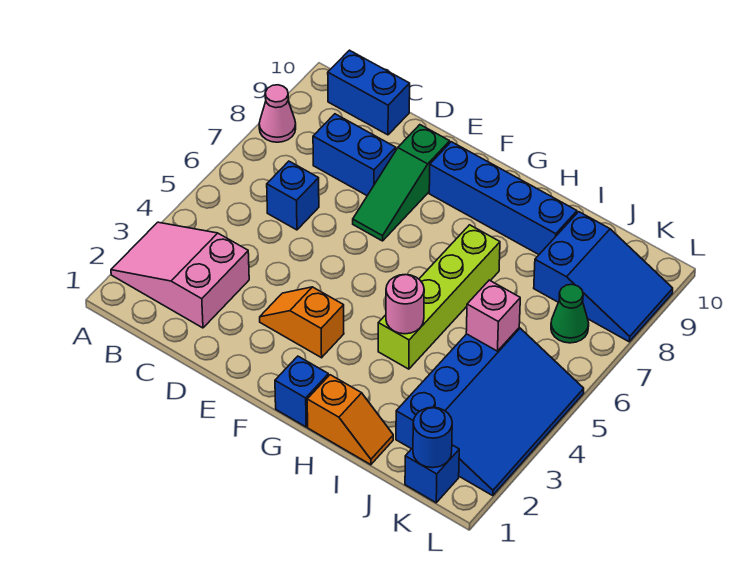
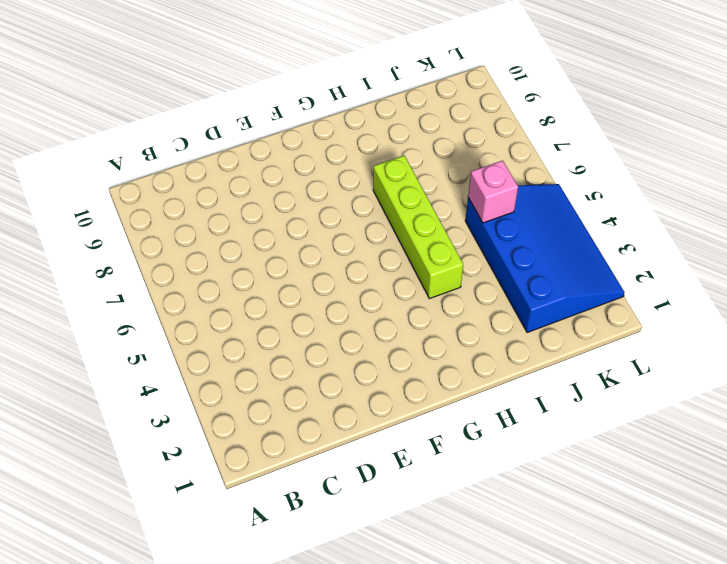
none -> pink 2x3 slope [111,222,249,328]
none -> pink 1x1 cone [259,85,296,142]
none -> blue 1x2 brick [328,50,410,135]

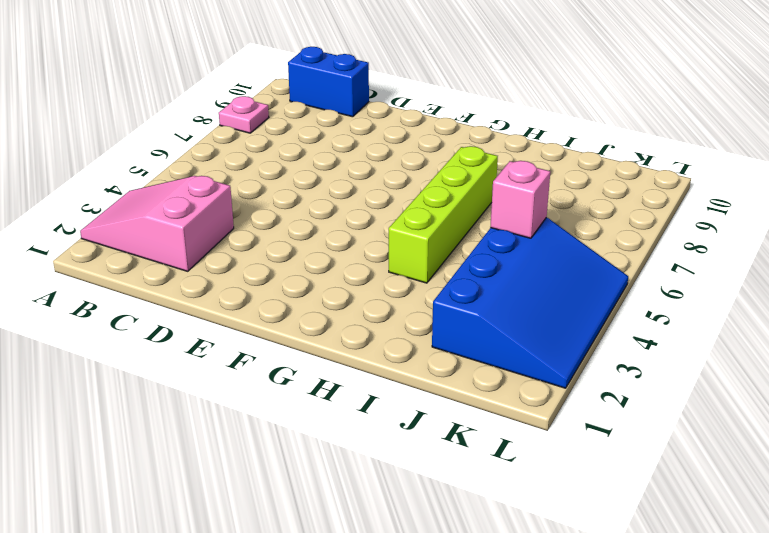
pink 1x1 plate [219,96,269,133] -> pink 1x1 cone [259,85,296,142]
none -> blue 1x1 brick [267,161,319,230]
none -> blue 1x2 brick [313,114,396,196]
none -> orange 1x2 slope [260,287,344,358]

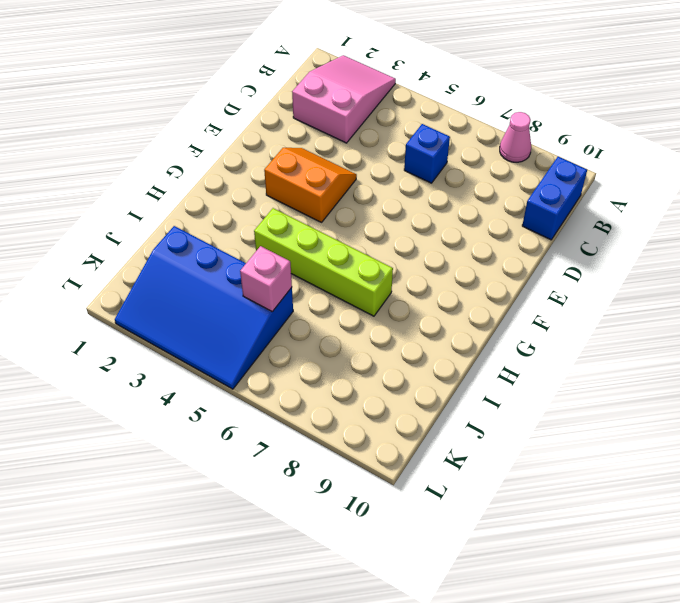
orange 2x2 slope [264,148,357,222] -> orange 1x2 slope [260,287,344,358]
none -> blue 1x2 brick [313,114,396,196]
none -> green 1x3 slope [353,125,450,241]
none -> blue 1x4 brick [429,142,577,254]

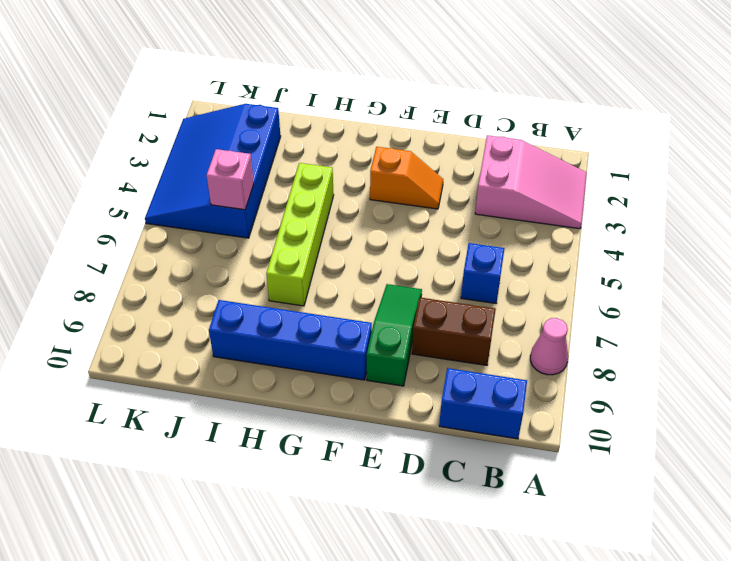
brown 1x2 brick [412,297,496,365] -> blue 1x2 brick [313,114,396,196]
none -> blue 1x1 brick [275,356,328,427]
none -> orange 1x2 slope [307,375,393,465]
none -> blue 2x3 slope [534,212,673,342]

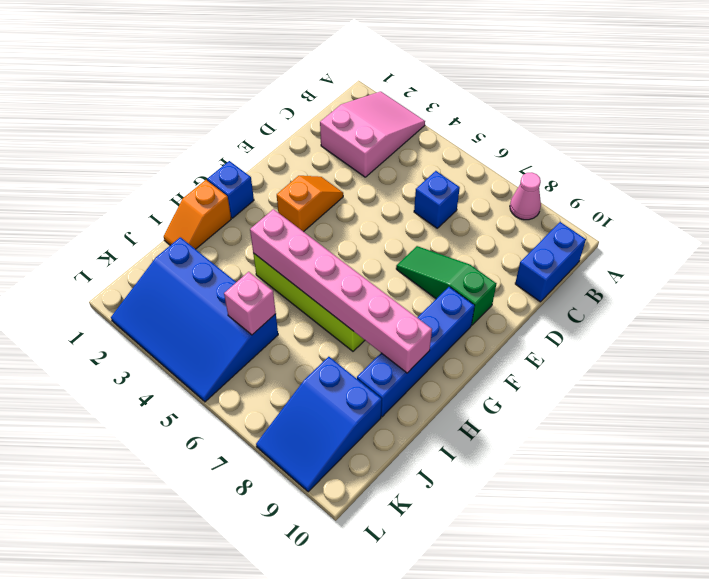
pink 1x6 brick [250,209,432,373] -> pink 1x1 round brick [386,275,424,334]
none -> blue 1x2 brick [313,114,396,196]
none -> blue 1x1 brick [405,445,459,503]
none -> green 1x1 cone [551,284,589,343]

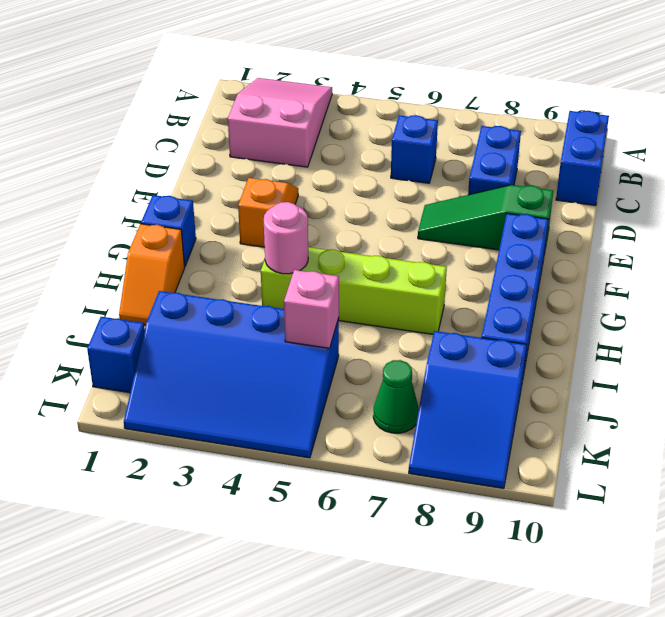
none -> pink 1x1 cone [259,85,296,142]
none -> blue 1x1 round brick [413,407,452,468]

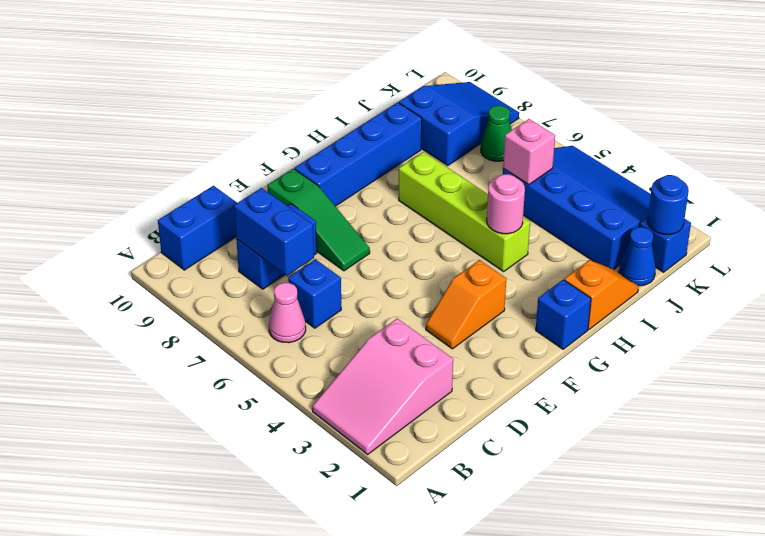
pink 1x1 cone [269,283,306,343] -> pink 1x1 cone moved to [259,85,296,142]
blue 1x2 brick [234,188,314,276] -> none
blue 1x1 cone [619,227,656,286] -> none

